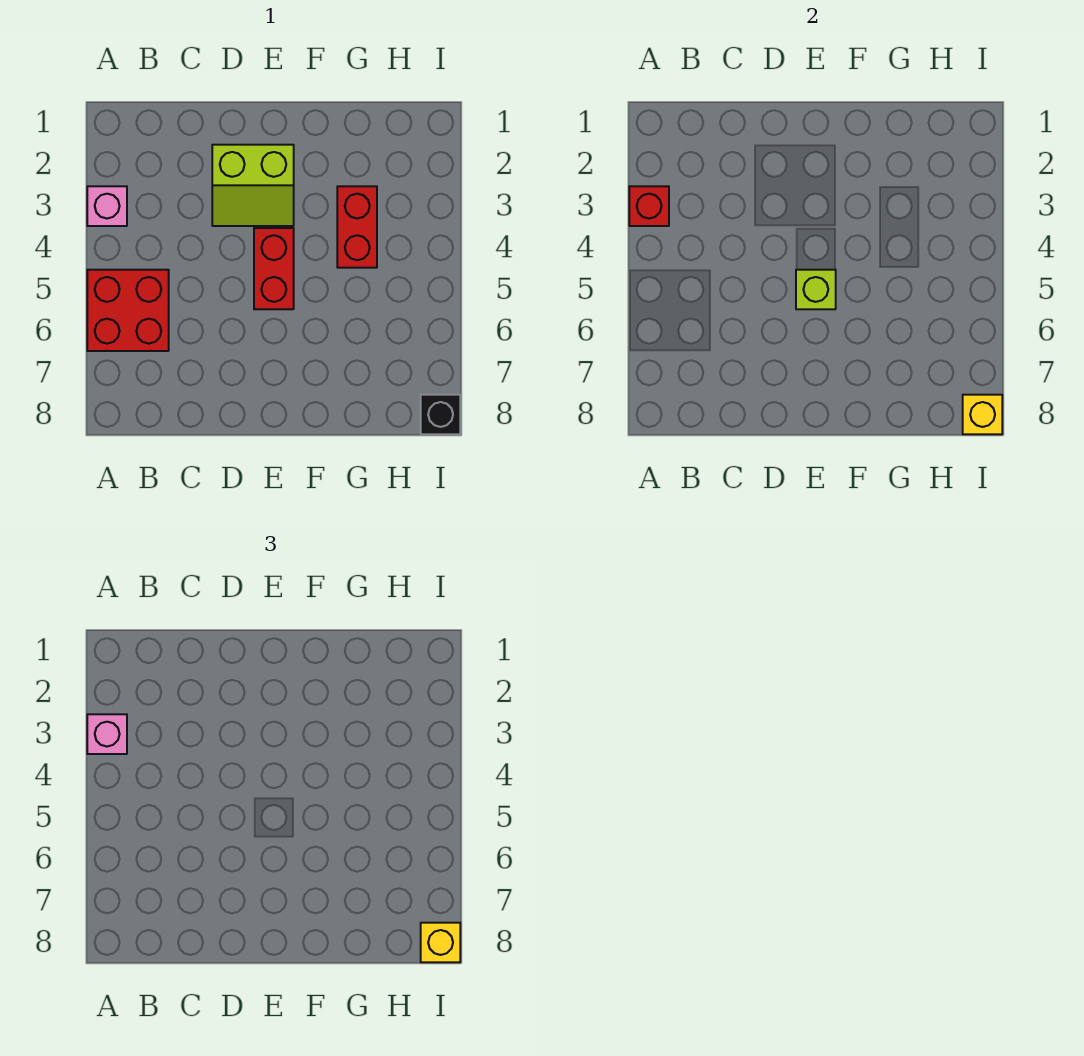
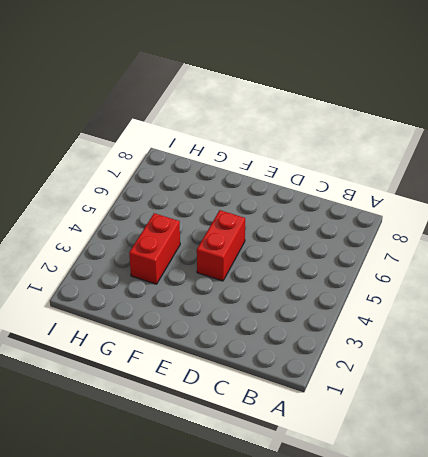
none -> pink 1x1 brick [87,186,127,226]
none -> red 2x2 brick [87,270,169,351]

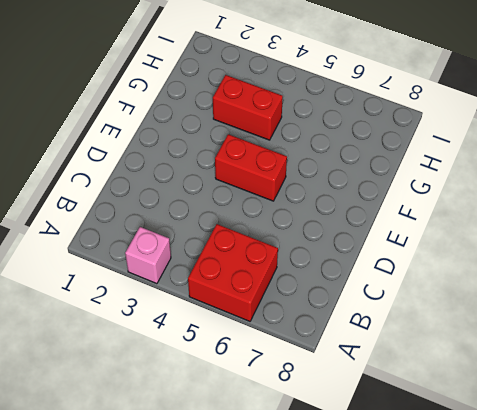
none -> lime 2x2 slope [212,145,294,226]
none -> black 1x1 brick [421,395,460,434]

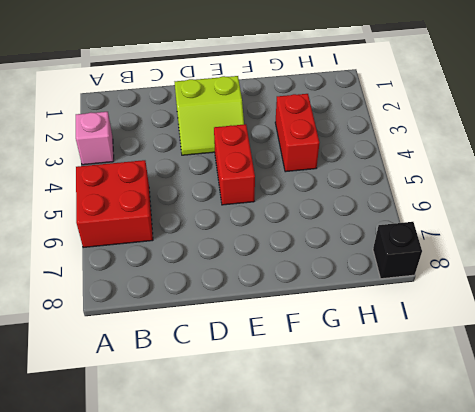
none -> red 1x1 brick [629,186,669,226]
none -> lime 1x1 brick [796,270,836,309]

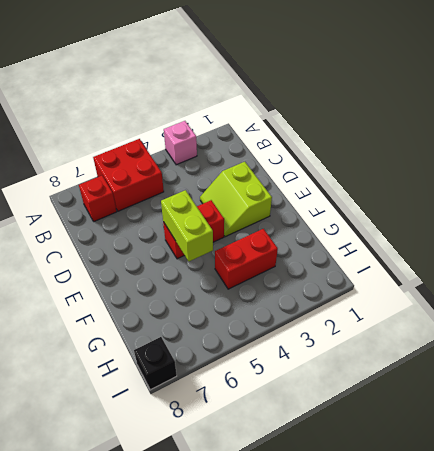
red 1x1 brick [79,176,117,221] -> red 1x1 brick moved to [629,186,669,226]
lime 1x2 brick [161,190,213,261] -> lime 1x1 brick [796,270,836,309]
none -> yellow 1x1 brick [963,395,1002,434]
none -> pink 1x1 brick [87,714,127,754]

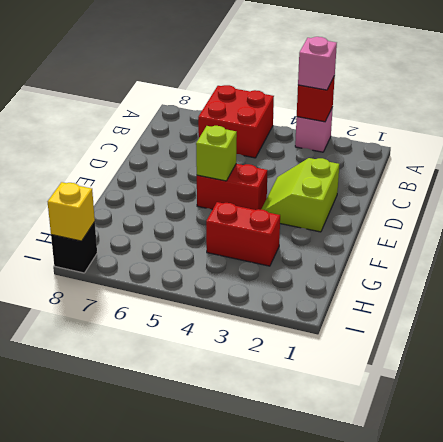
none -> yellow 1x1 brick [421,923,460,962]

